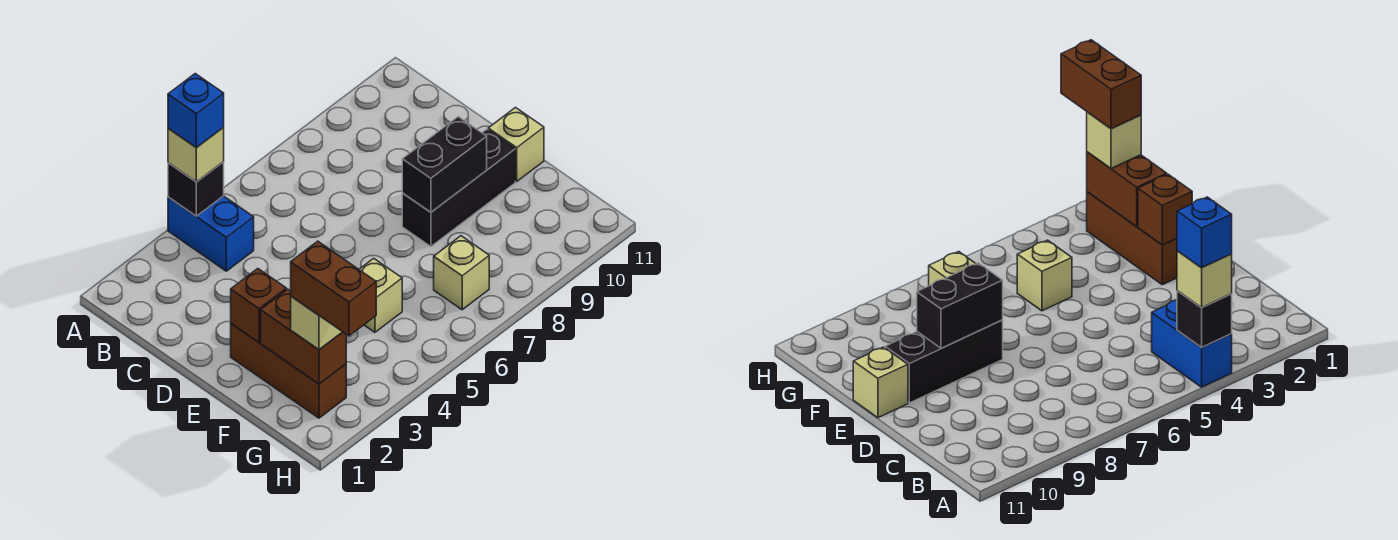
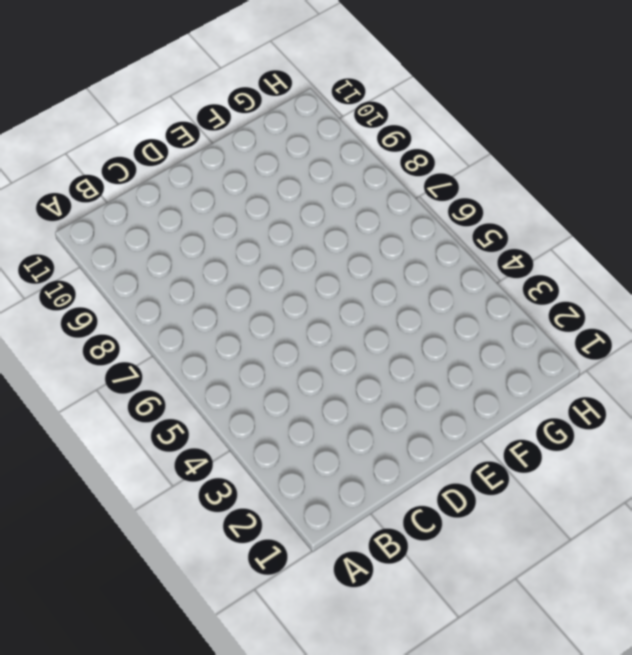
none -> blue 1x2 brick [168,196,254,271]
none -> brown 1x3 brick [231,324,346,418]
none -> black 1x3 brick [402,129,515,247]

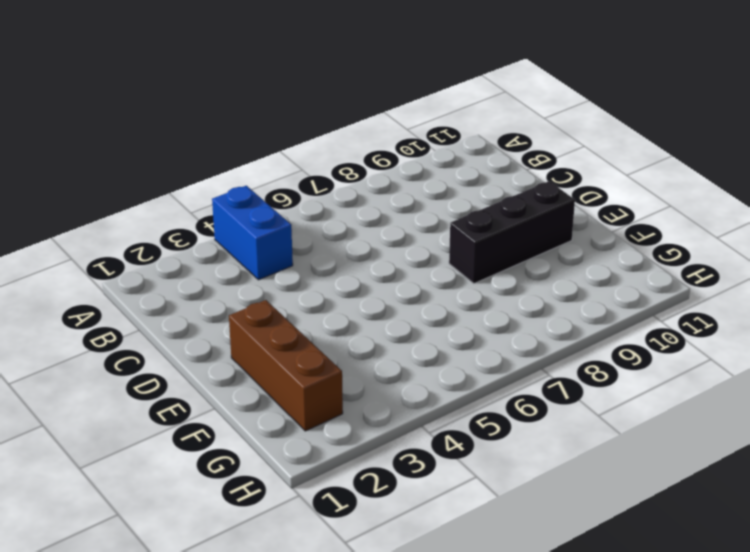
none -> tan 1x1 brick [488,108,544,181]
none -> tan 1x1 brick [359,258,402,332]
none -> tan 1x1 brick [434,236,489,310]

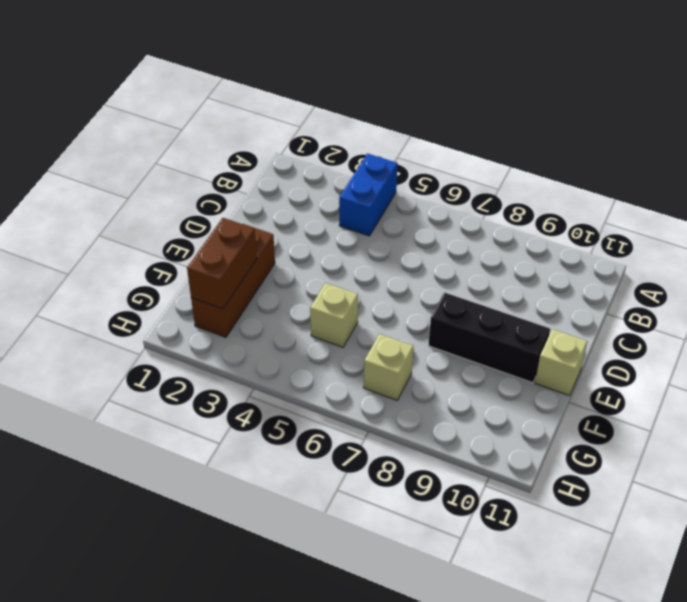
none -> black 1x1 brick [168,162,224,216]
none -> brown 1x1 brick [231,269,286,342]
none -> black 1x2 brick [402,117,487,212]

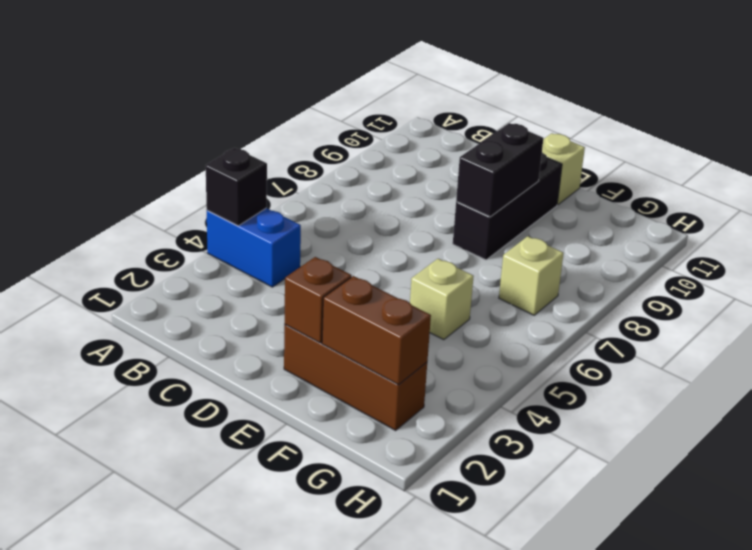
none -> tan 1x1 brick [168,128,224,182]
none -> tan 1x1 brick [291,297,342,350]
none -> blue 1x1 brick [168,74,224,148]

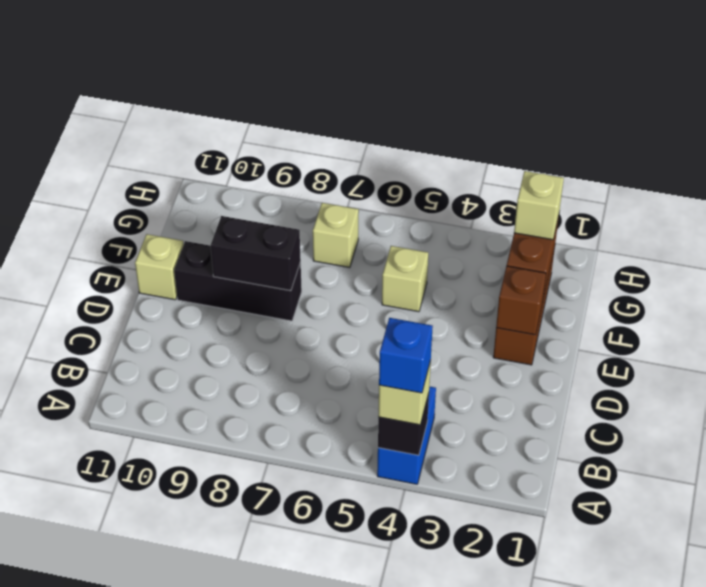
none -> brown 1x2 brick [291,241,376,336]

